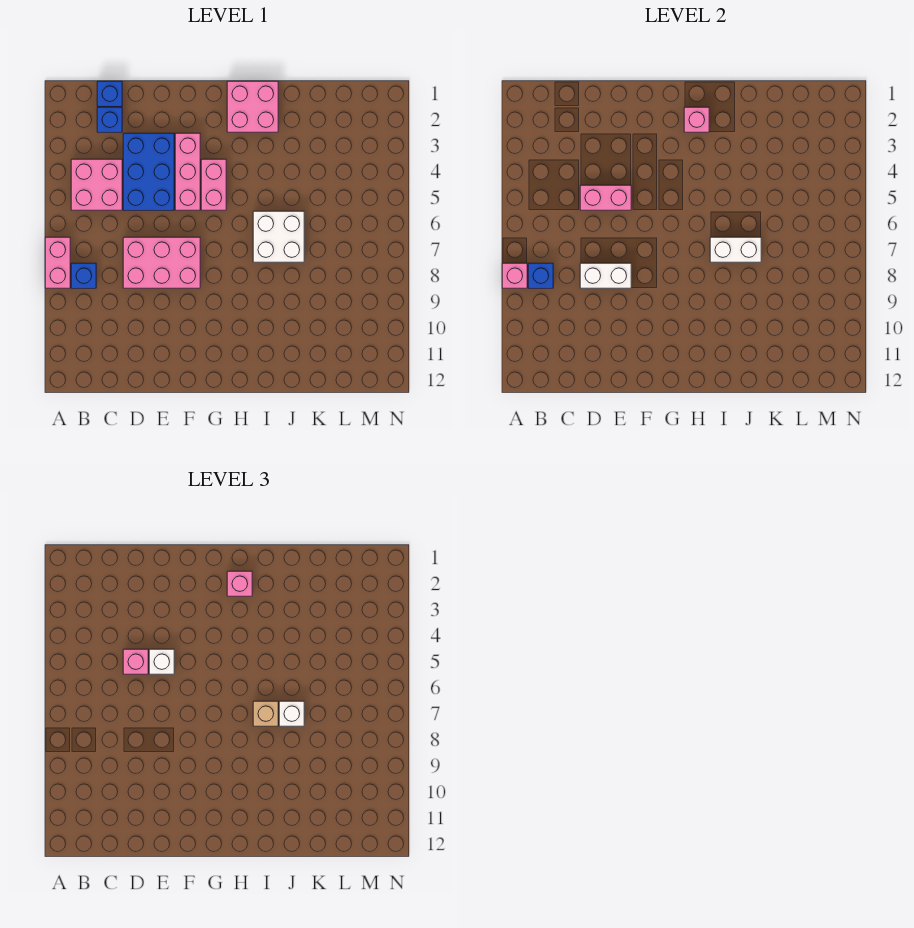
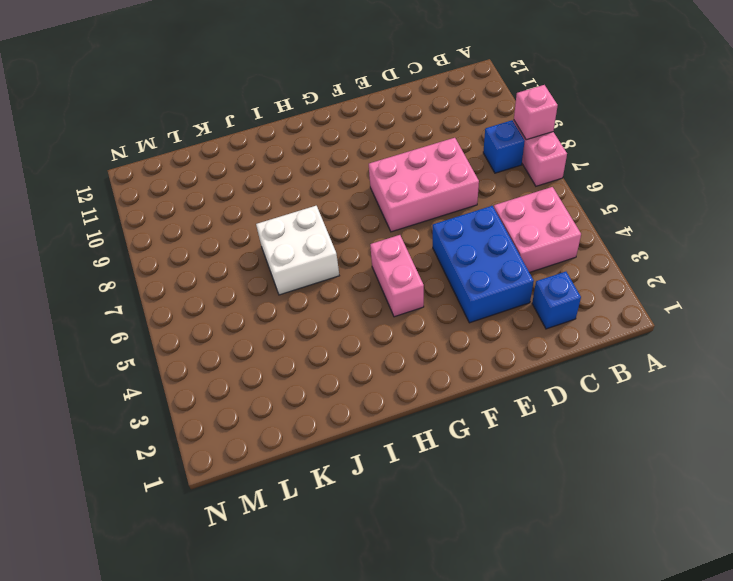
none -> blue 1x1 brick [97,81,122,106]
none -> pink 1x3 brick [175,133,200,210]
none -> pink 2x2 brick [227,81,278,132]

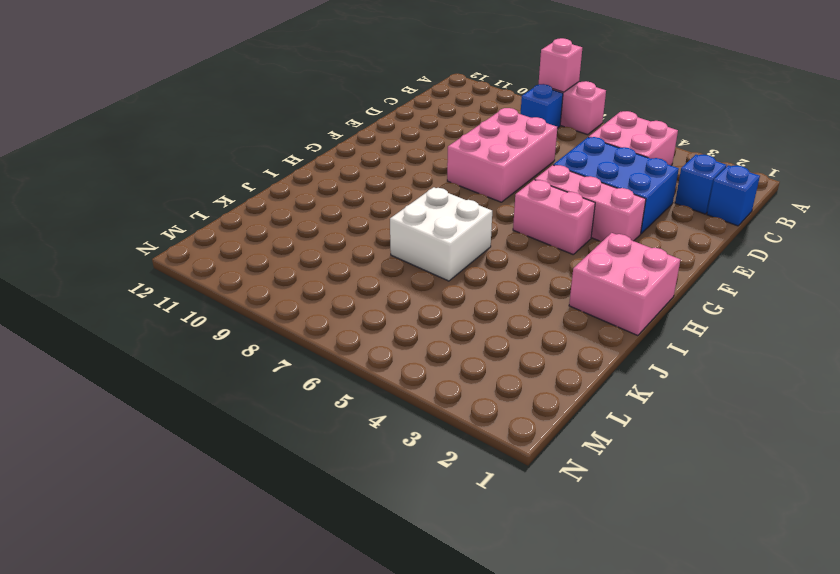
none -> blue 1x1 brick [528,263,553,288]
none -> pink 1x2 brick [580,185,631,210]
none -> white 1x2 brick [580,263,631,288]

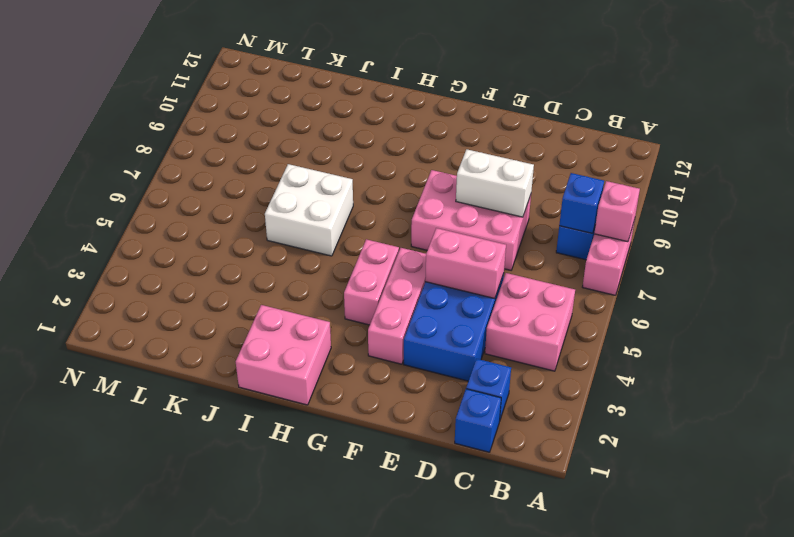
none -> pink 1x1 brick [684,107,709,132]
none -> white 1x2 brick [710,237,761,262]
none -> pink 1x1 brick [123,649,148,674]

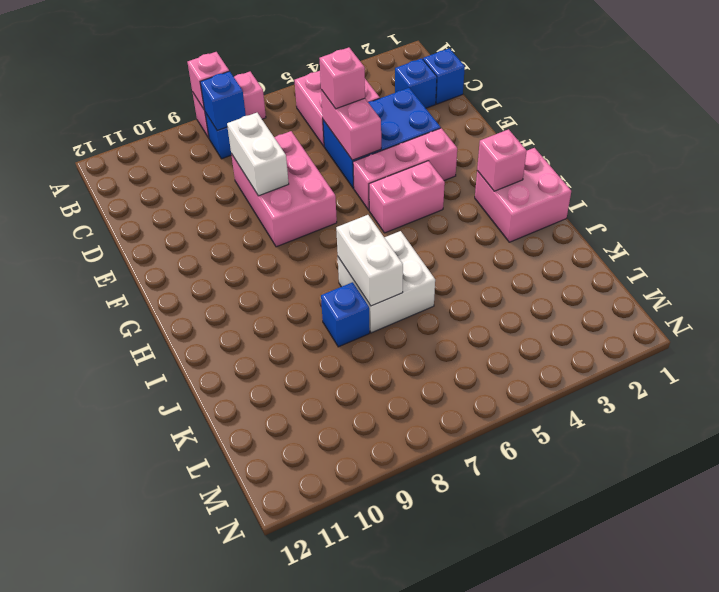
blue 1x1 brick [321,282,370,347] -> none
none -> white 1x1 brick [149,649,174,674]
none -> pink 1x1 brick [227,571,252,596]
none -> tan 1x1 brick [253,701,278,726]

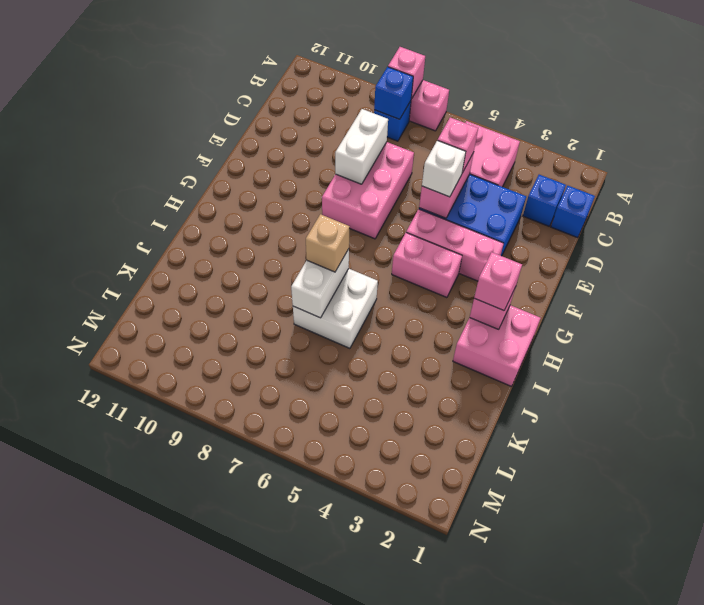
none -> white 1x1 brick [279,701,304,726]

